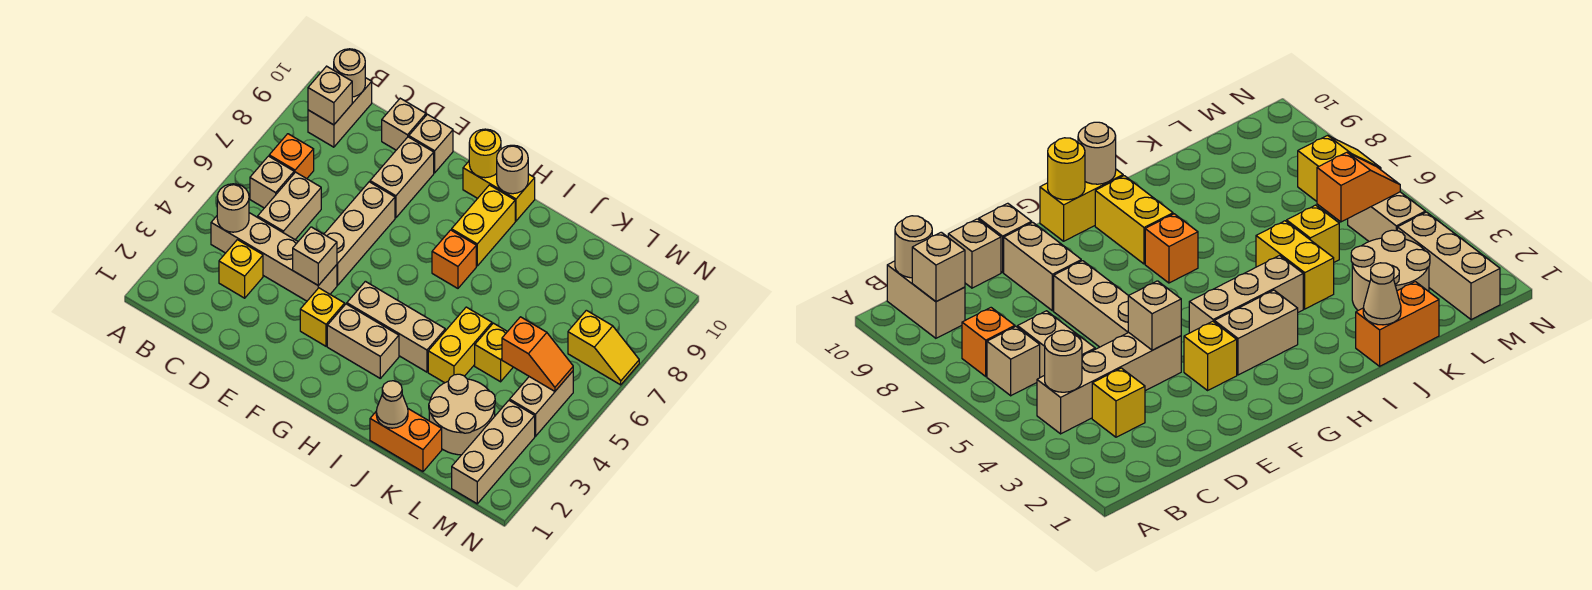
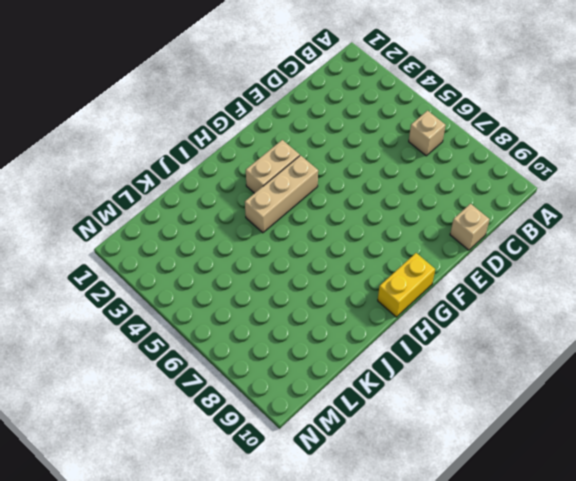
none -> tan 1x4 brick [211,213,337,301]
none -> orange 1x1 brick [269,134,314,179]
none -> tan 1x2 brick [308,78,372,147]
none -> yellow 1x1 brick [219,240,263,298]

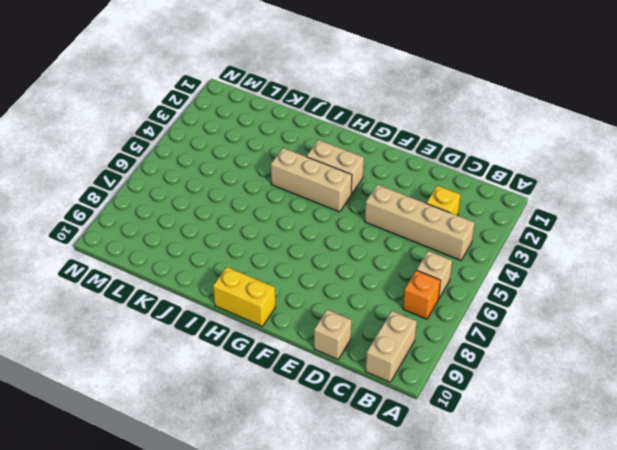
none -> tan 1x2 brick [258,172,321,239]
none -> tan 1x3 brick [324,182,395,285]
none -> tan 1x2 brick [370,137,434,218]
none -> tan 1x1 brick [409,114,453,173]

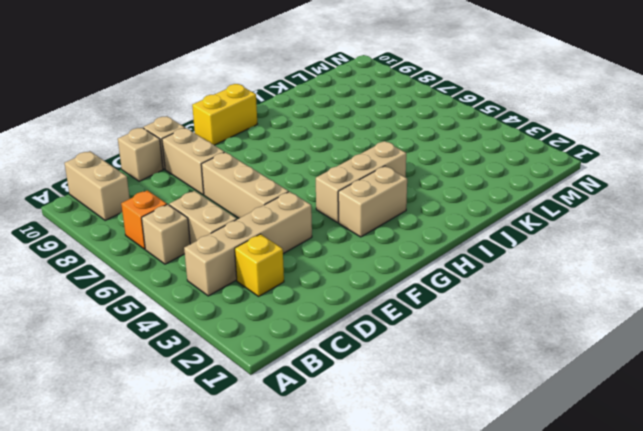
none -> yellow 1x1 brick [300,288,345,346]
none -> orange 1x1 brick [432,230,476,288]
none -> yellow 1x2 brick [452,185,515,266]
none -> orange 1x2 brick [370,409,442,472]

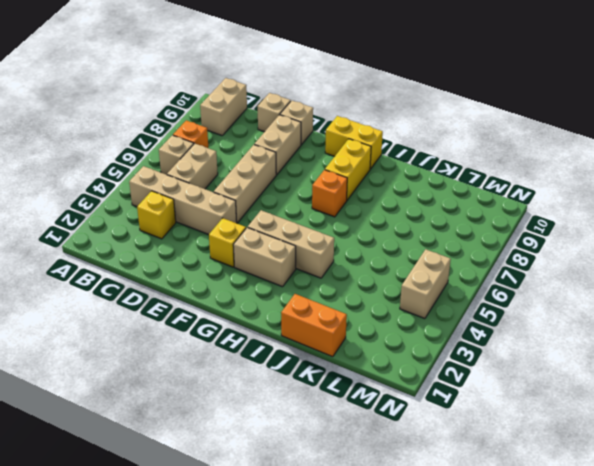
none -> yellow 1x2 brick [428,307,492,383]
none -> tan 2x2 round brick [429,374,495,455]
none -> yellow 1x1 brick [475,323,513,382]
none -> tan 1x3 brick [452,400,535,504]

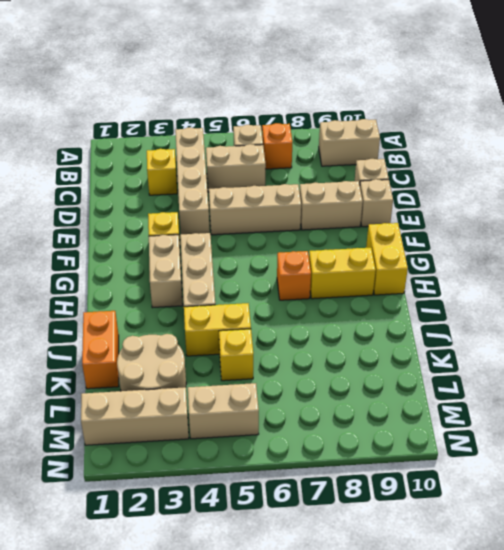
none -> yellow 1x2 slope [568,310,639,385]
none -> tan 1x1 round brick [217,184,249,232]
none -> tan 1x1 brick [308,66,352,125]
none -> tan 1x1 round brick [334,49,365,97]

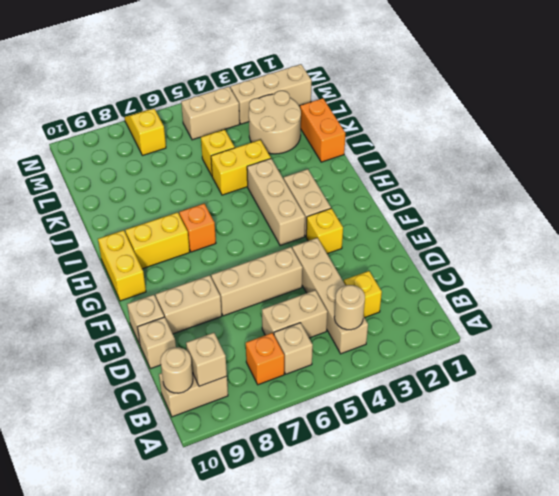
none -> tan 1x1 brick [293,227,337,285]
none -> yellow 1x1 round brick [469,129,501,178]
none -> tan 1x1 round brick [497,145,528,194]
none -> tan 1x1 cone [376,381,408,428]

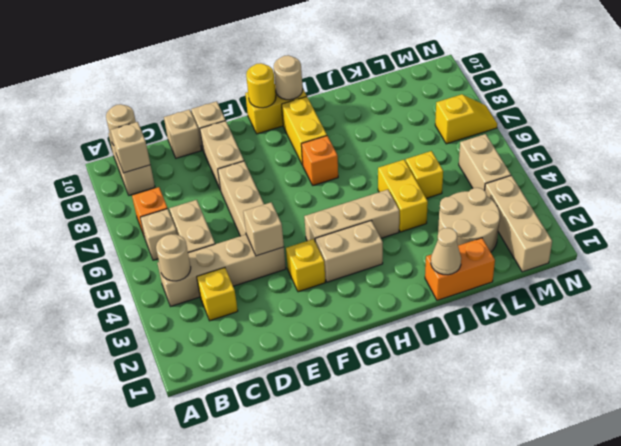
none -> orange 1x2 slope [502,317,573,391]

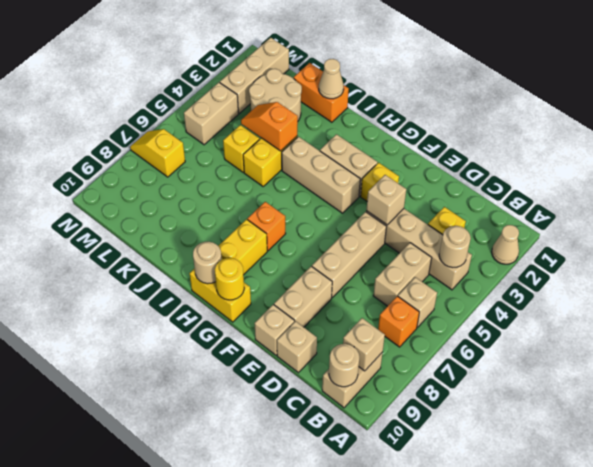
tan 1x1 cone [492,225,519,264] -> none
orange 1x2 slope [241,102,298,151] -> orange 1x2 slope moved to [502,317,573,391]

